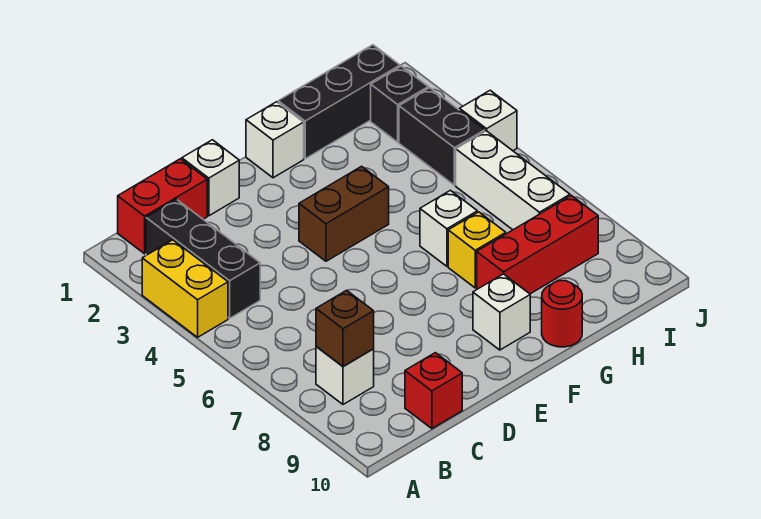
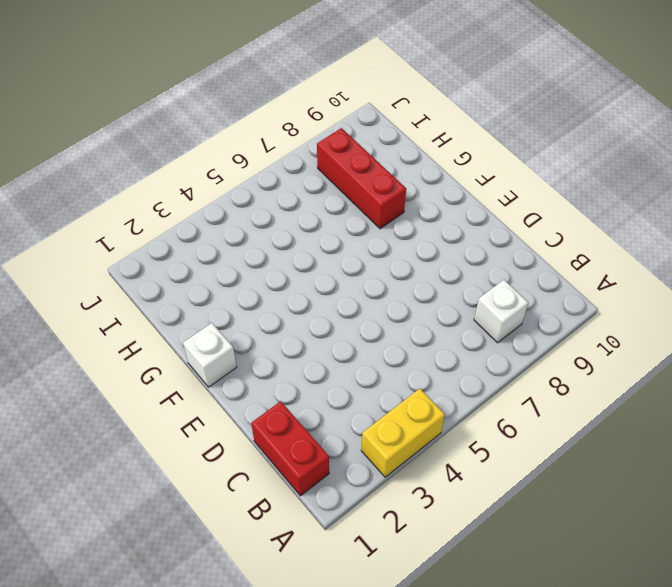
none -> black 1x3 brick [146,199,260,318]
none -> red 1x1 brick [405,353,462,429]
none -> white 1x1 brick [182,140,239,216]

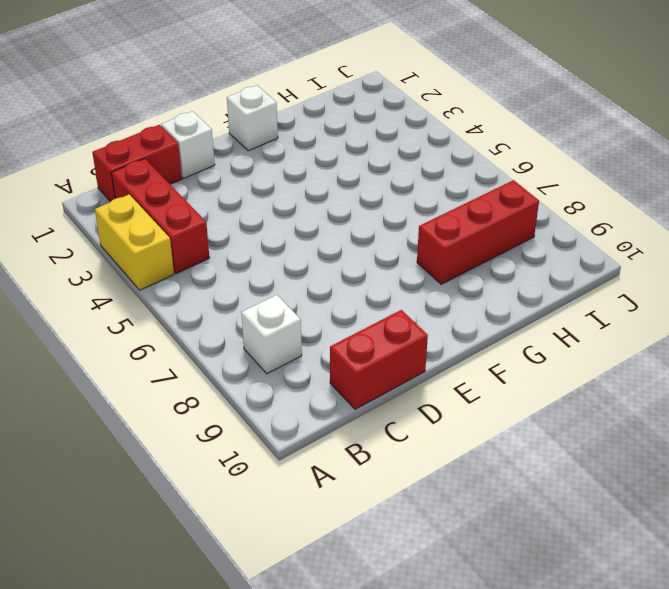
red 1x3 brick [112,159,209,274] -> black 1x3 brick [146,199,260,318]
red 1x2 brick [330,310,428,409] -> red 1x1 brick [405,353,462,429]
none -> brown 1x2 brick [299,166,389,261]
none -> white 1x1 brick [473,274,530,350]
none -> black 1x3 brick [278,45,400,159]

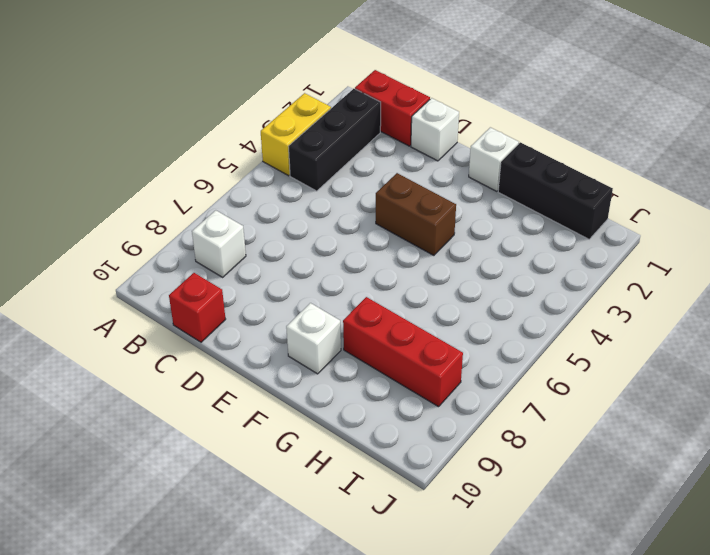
none -> white 1x1 brick [420,190,477,266]
none -> yellow 1x1 brick [448,212,506,288]
none -> red 1x1 round brick [542,281,582,347]

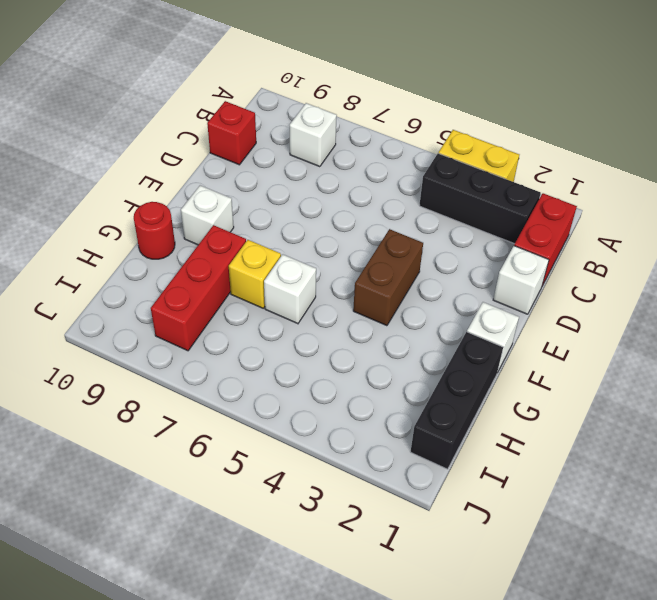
none -> black 1x1 brick [371,66,428,142]
none -> black 1x2 brick [399,88,485,185]
none -> white 1x3 brick [456,131,570,230]

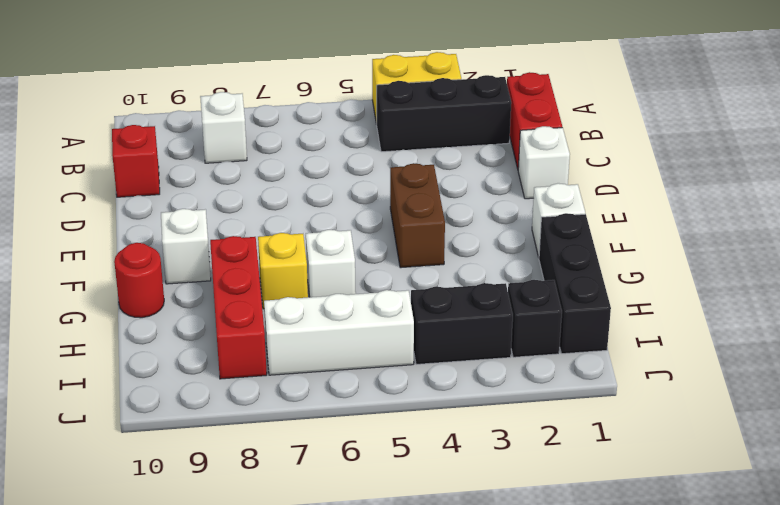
none -> white 1x1 brick [460,90,517,151]
none -> brown 1x1 brick [316,290,374,366]

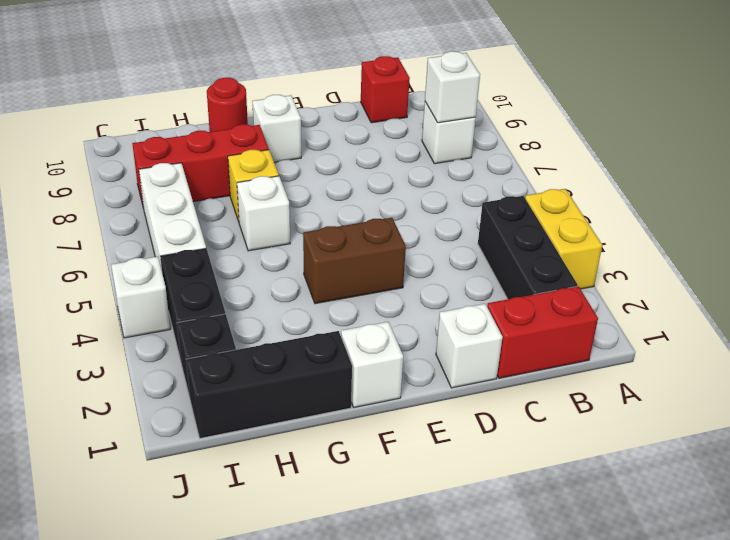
white 1x1 brick [425,51,480,123] -> brown 1x1 brick [316,290,374,366]

